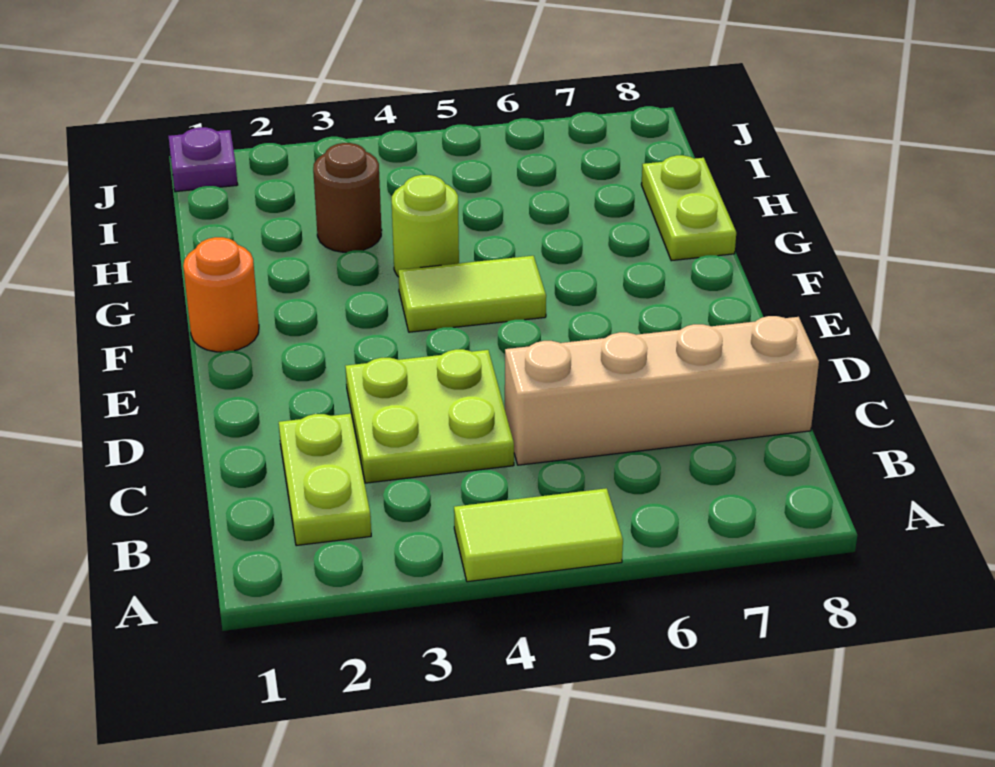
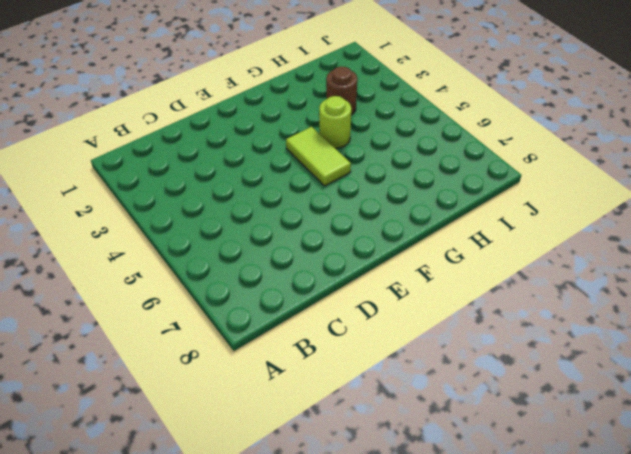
none -> lime 1x2 tile [454,488,623,582]
none -> lime 1x2 plate [279,414,371,546]

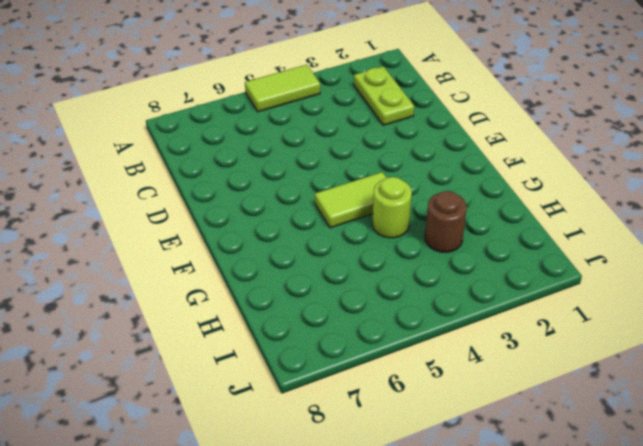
none -> lime 2x2 plate [345,349,514,483]
none -> tan 1x4 brick [505,316,819,465]

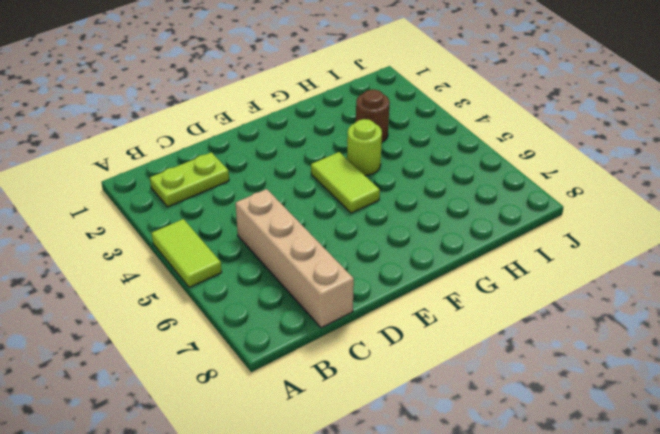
none -> lime 2x2 plate [345,349,514,483]
none -> orange 1x1 round brick [183,237,259,352]

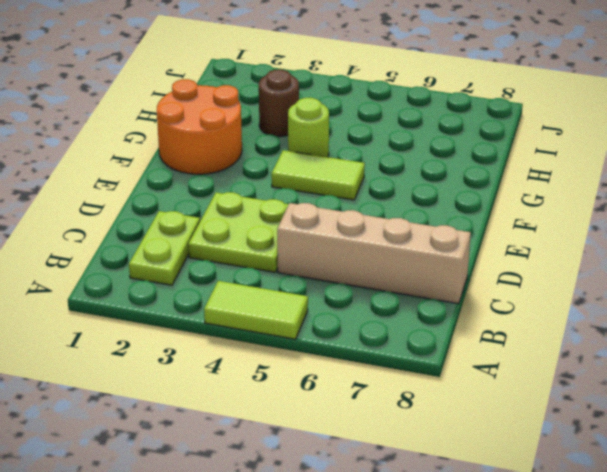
orange 2x2 round brick [157,79,242,174] -> orange 1x1 round brick [183,237,259,352]
none -> lime 1x2 plate [641,155,736,261]
none -> purple 1x1 plate [169,127,238,192]

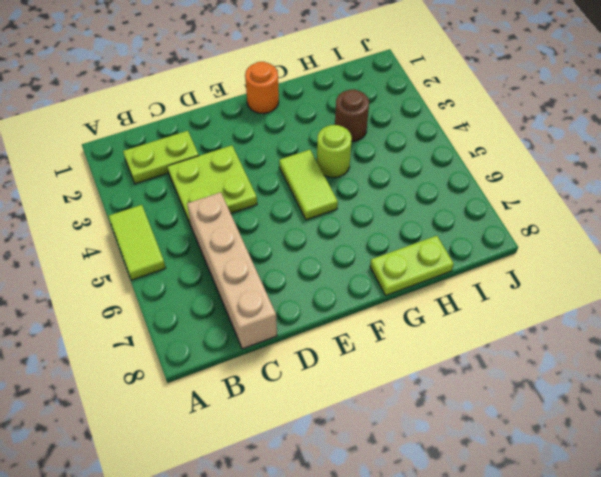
none -> purple 1x1 plate [169,127,238,192]

